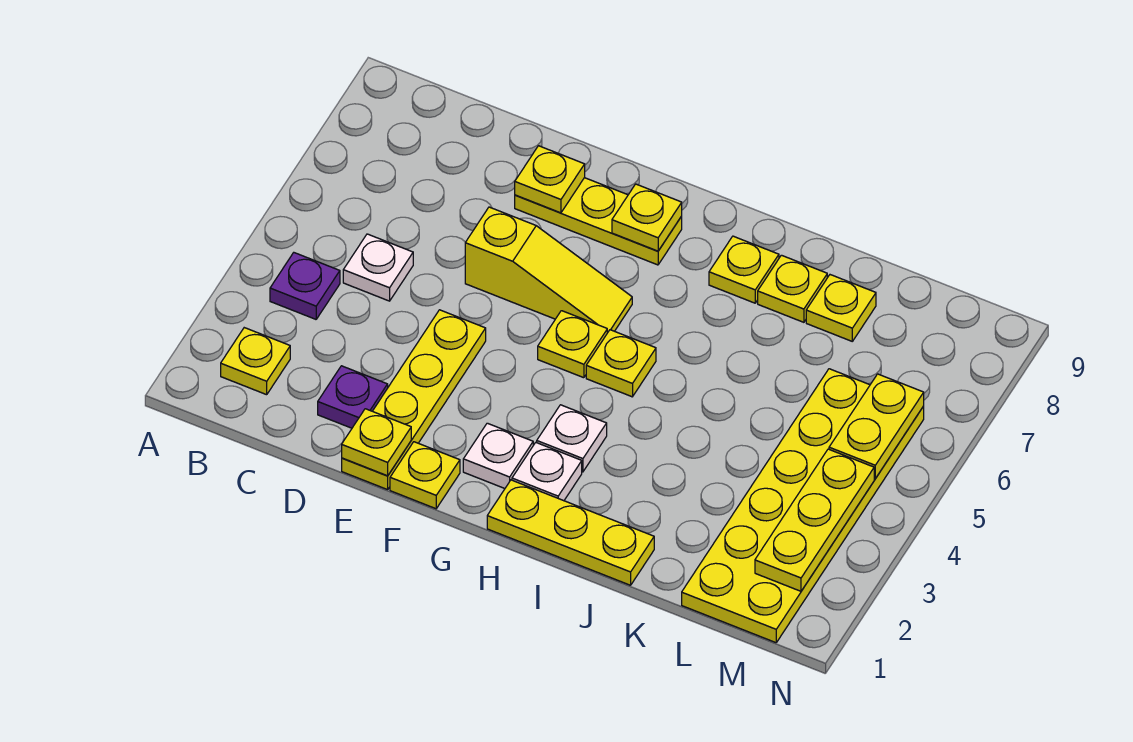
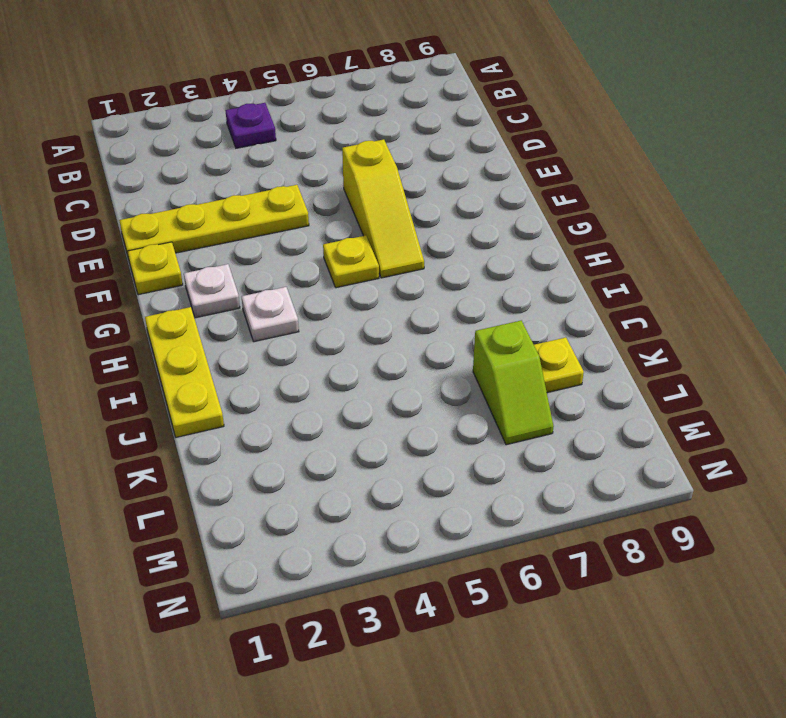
lime 1x2 slope [473,320,554,445] -> none
none -> yellow 1x1 plate [221,328,290,395]
none -> white 1x1 plate [343,234,413,301]
none -> purple 1x1 plate [318,366,388,428]

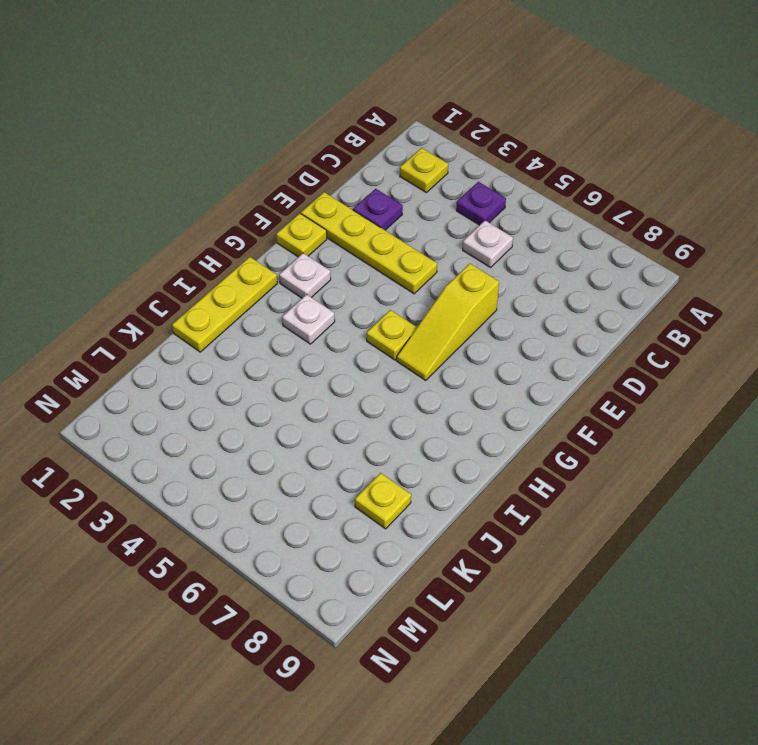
none -> yellow 1x3 plate [515,178,682,265]
none -> white 1x1 plate [512,442,582,501]
none -> yellow 1x1 plate [586,330,656,397]

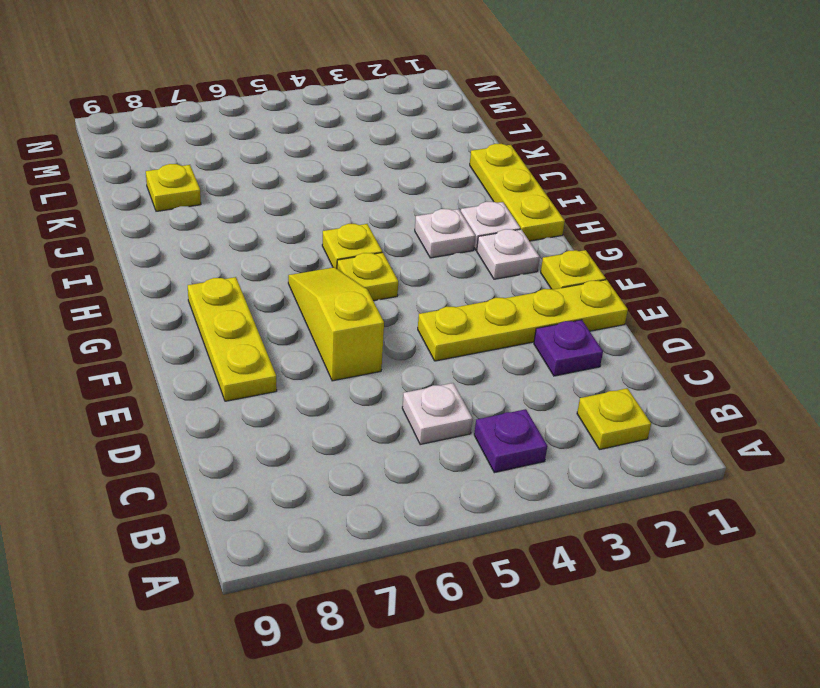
none -> yellow 1x1 plate [709,236,779,303]
none -> yellow 1x1 plate [758,255,827,322]
none -> yellow 2x6 plate [682,369,924,643]

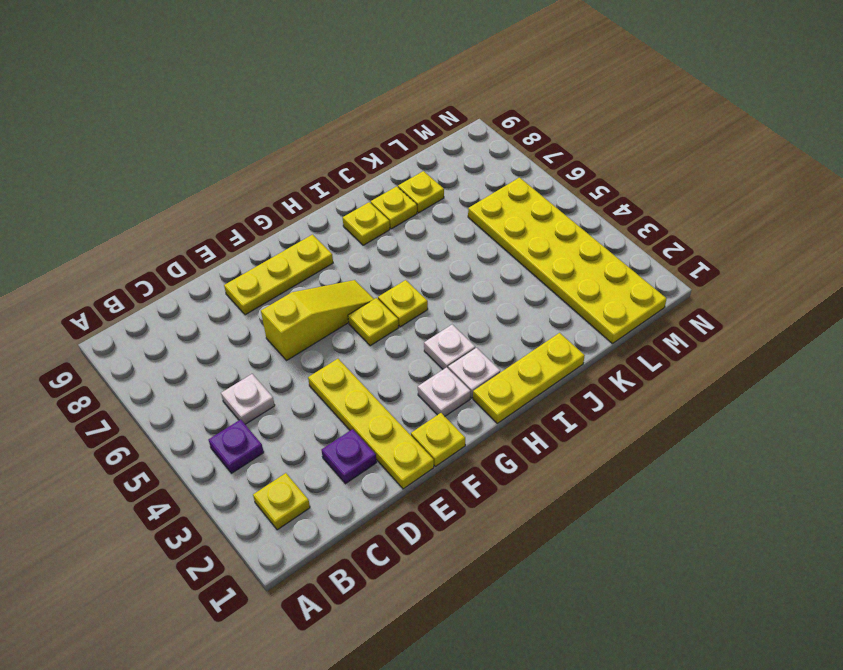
none -> yellow 1x1 plate [342,409,411,476]
none -> yellow 1x1 plate [515,146,585,213]
none -> yellow 1x1 plate [612,184,682,251]

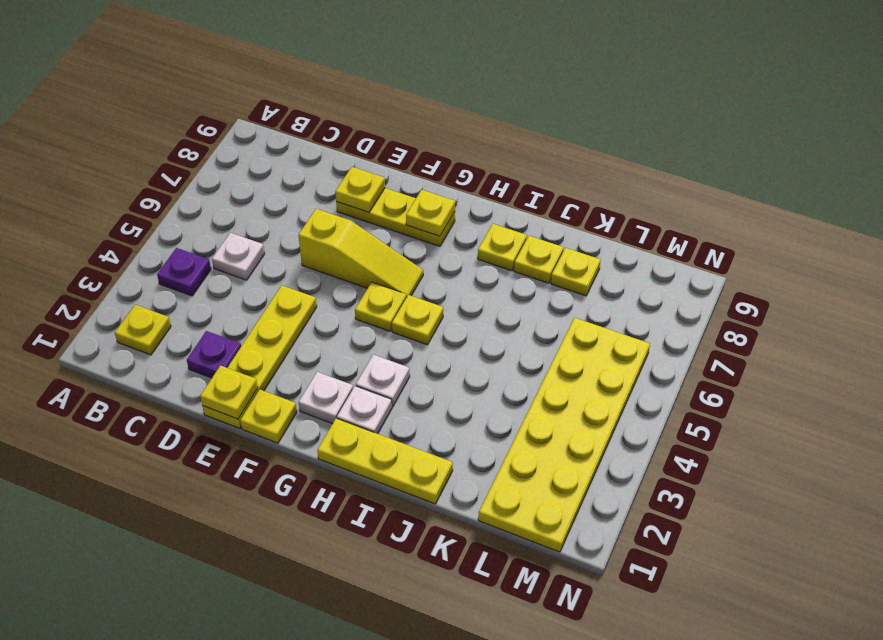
none -> yellow 1x3 plate [755,449,874,591]
none -> yellow 1x2 plate [829,374,924,478]

